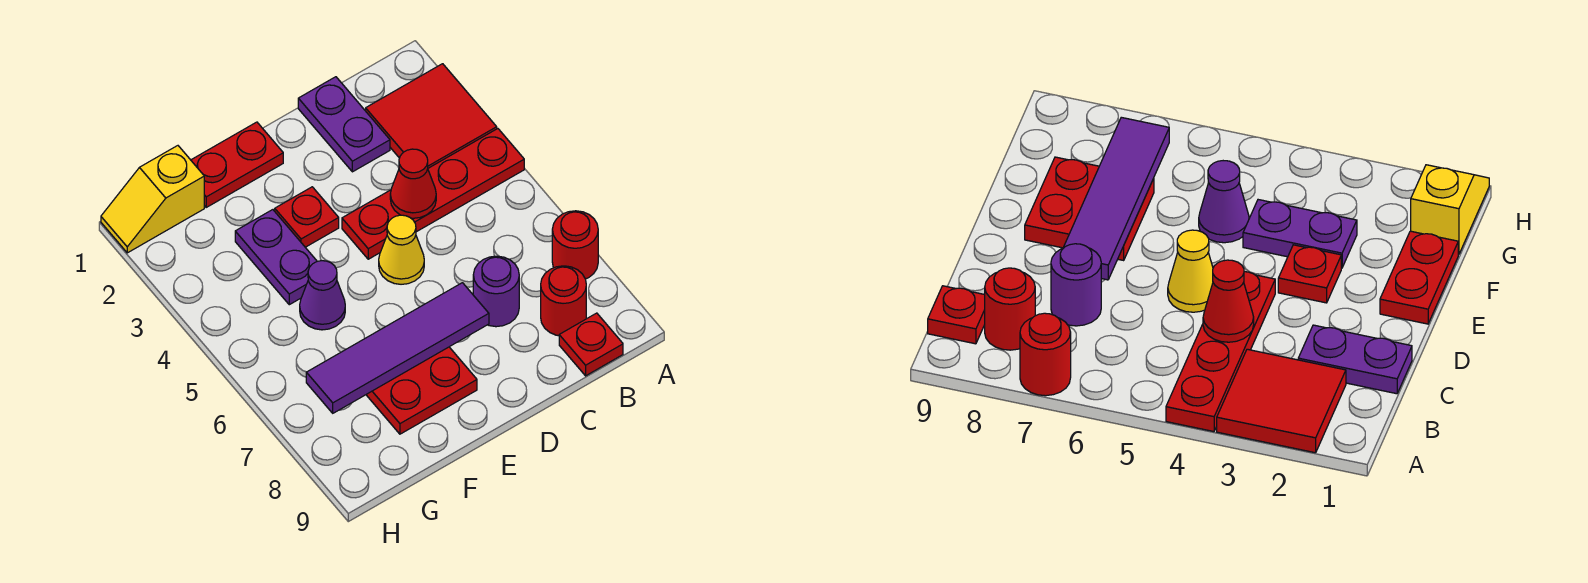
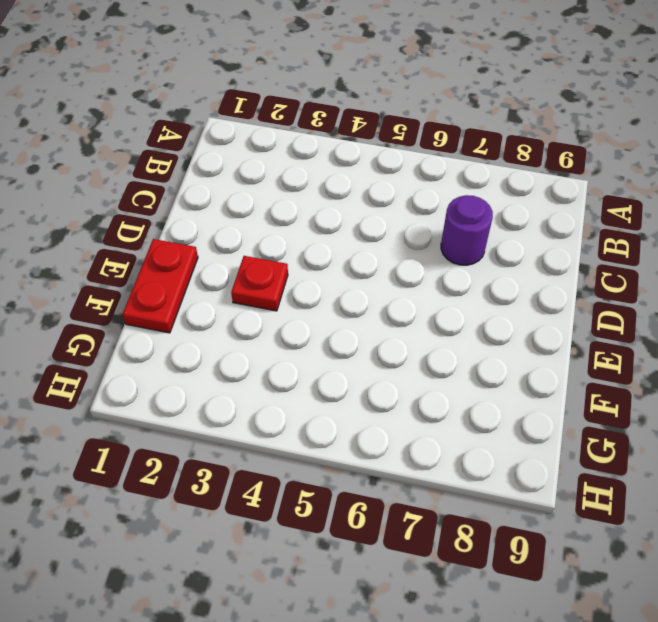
none -> red 2x2 tile [366,64,497,168]
none -> red 1x4 plate [342,129,524,259]
none -> red 1x1 round brick [552,211,598,279]

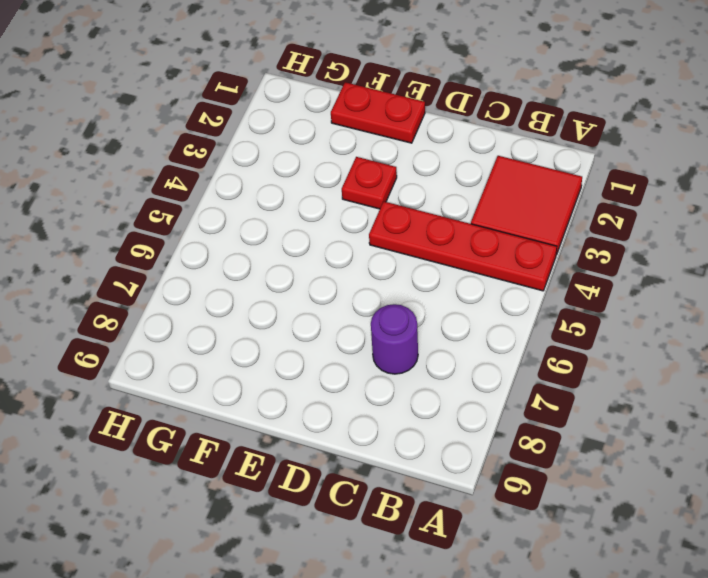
none -> red 1x1 round brick [552,211,598,279]
none -> red 1x1 round brick [541,266,586,336]
none -> red 1x1 plate [559,313,623,376]

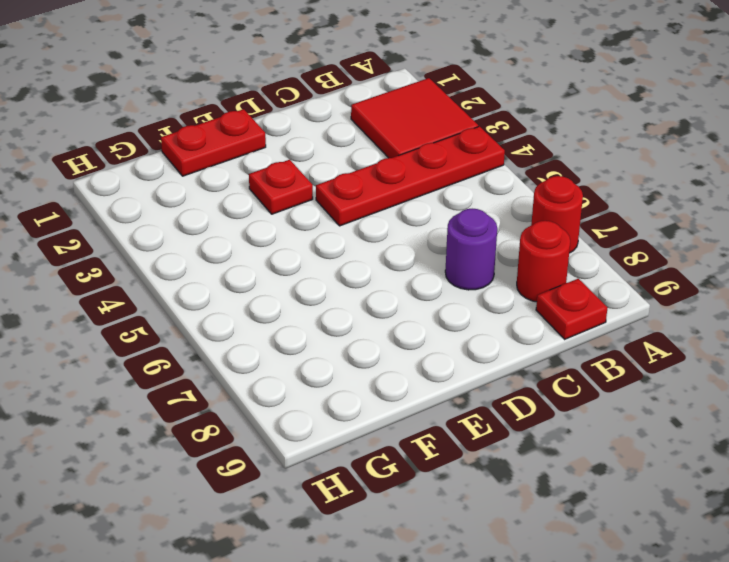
none -> purple 1x2 plate [298,77,390,172]
none -> yellow 1x1 cone [379,215,424,284]
none -> red 2x2 plate [366,347,477,434]

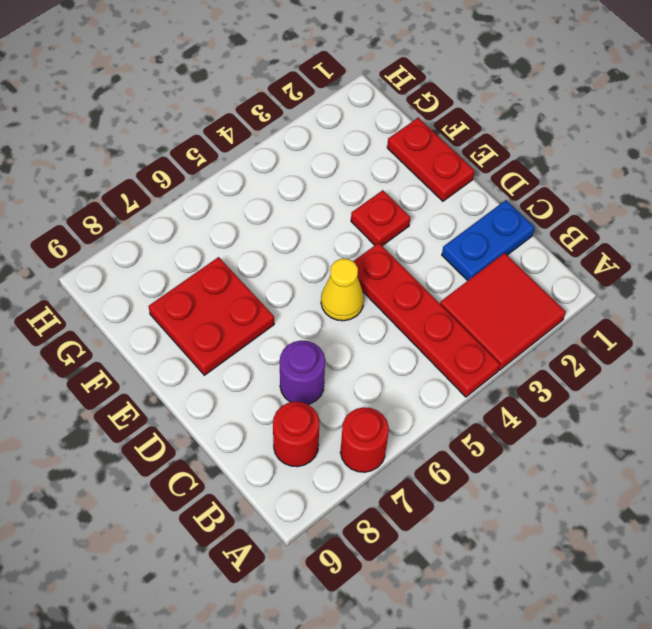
blue 1x2 plate [442,200,535,281] -> purple 1x2 plate [298,77,390,172]
none -> red 1x1 plate [559,313,623,376]
none -> purple 1x2 plate [235,210,317,305]
none -> purple 1x1 cone [300,261,345,330]

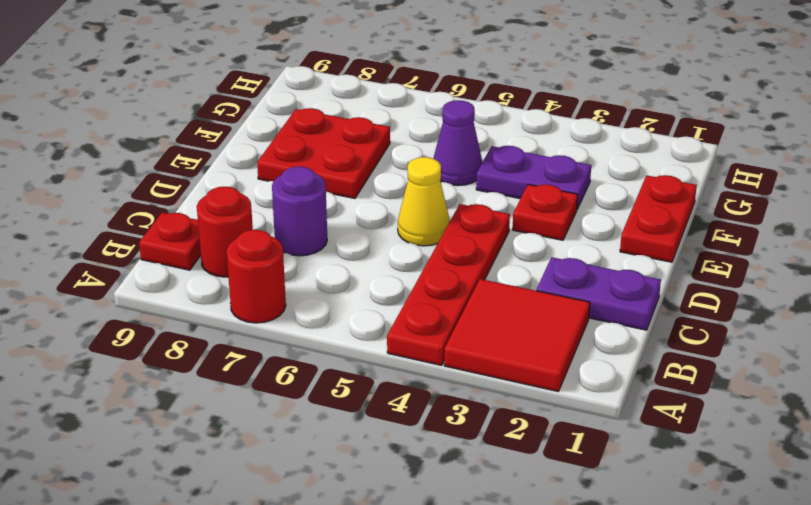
none -> yellow 1x2 slope [101,146,204,253]
none -> red 1x1 cone [390,149,436,218]
none -> purple 1x4 tile [306,283,489,413]

